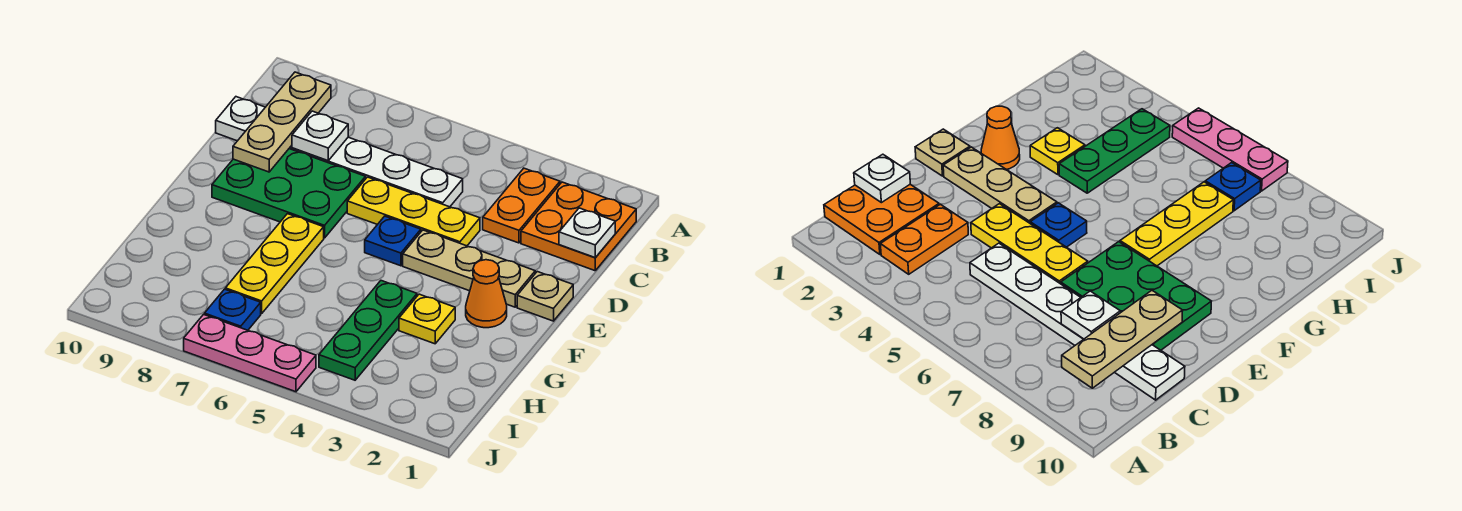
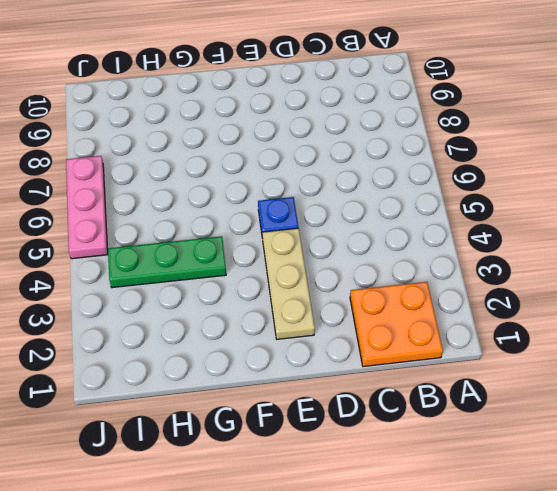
none -> orange 1x2 plate [483,168,560,243]
none -> white 1x6 plate [216,97,463,207]
none -> yellow 1x3 plate [347,177,480,246]

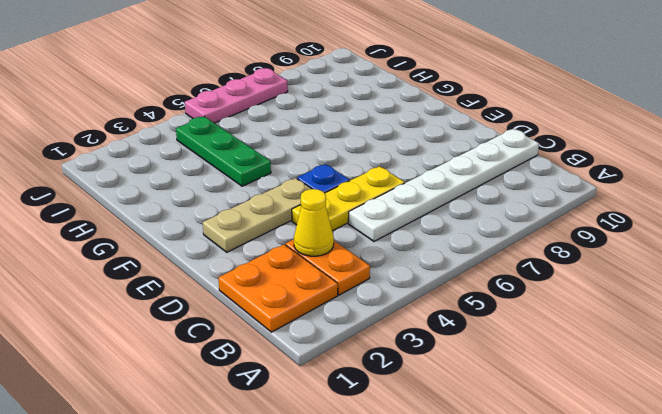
yellow 1x1 cone [294,189,334,256] -> none
none -> green 2x3 plate [212,149,366,238]
none -> tan 1x1 plate [517,272,573,321]
none -> orange 1x1 cone [466,260,507,328]

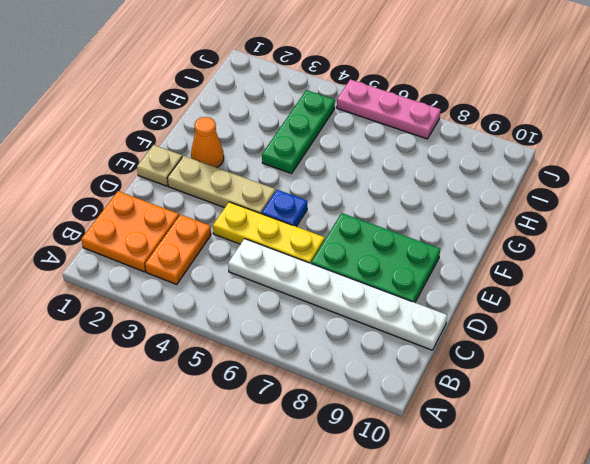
none -> yellow 1x3 plate [225,214,324,314]
none -> yellow 1x1 plate [399,294,455,344]
none -> blue 1x1 plate [204,289,261,330]

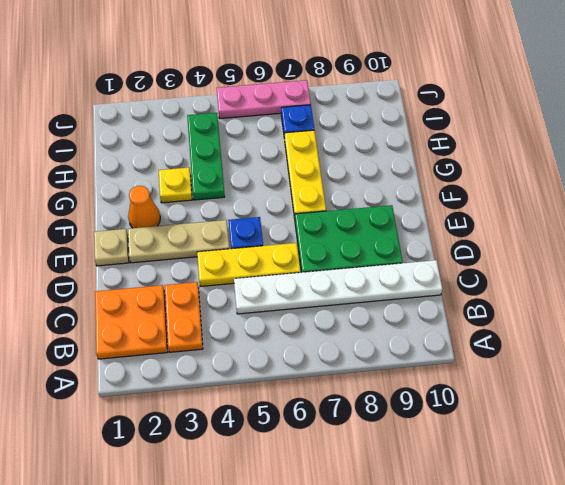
none -> tan 1x3 plate [233,72,331,172]
none -> white 1x1 plate [559,208,615,258]
none -> white 1x1 plate [292,111,348,161]

